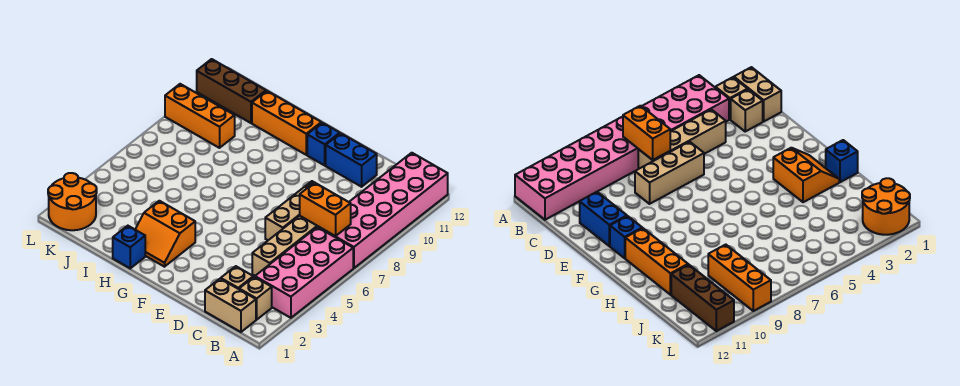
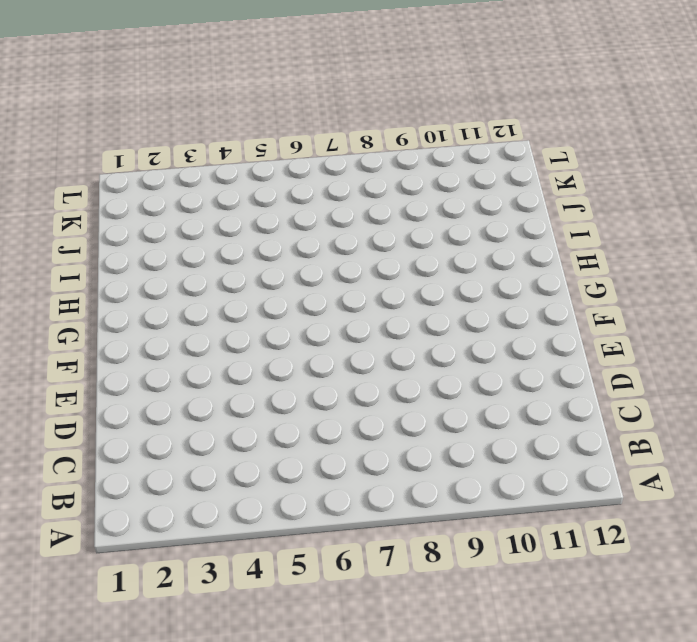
none -> pink 2x4 brick [255,227,353,318]
none -> pink 2x6 brick [318,153,448,268]
none -> tan 1x2 brick [205,279,256,332]

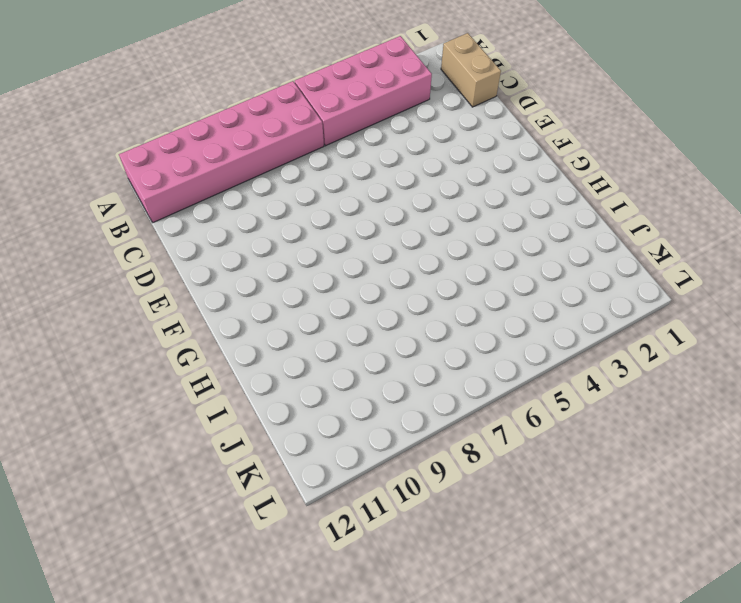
none -> tan 1x1 brick [239,277,272,320]
none -> tan 1x1 brick [221,266,253,289]
none -> tan 1x4 brick [252,216,318,276]

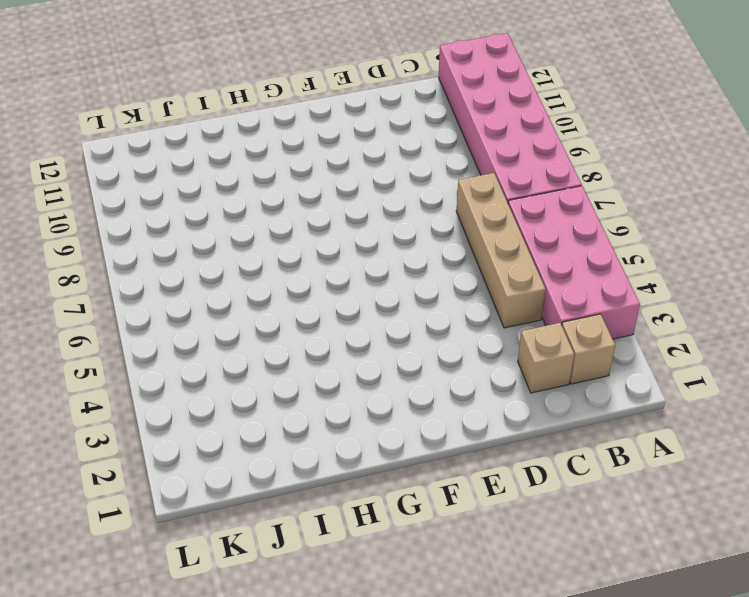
none -> tan 1x2 brick [205,279,256,332]
none -> tan 1x3 brick [265,181,314,240]
none -> blue 1x2 brick [326,133,377,187]

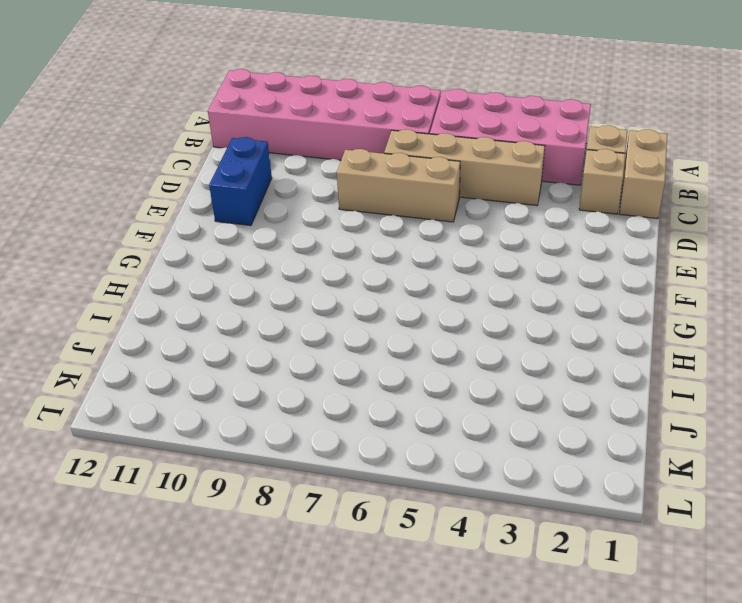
none -> blue 1x1 brick [307,123,340,165]
none -> orange 2x2 slope [135,201,195,267]
none -> orange 1x3 brick [252,91,321,155]

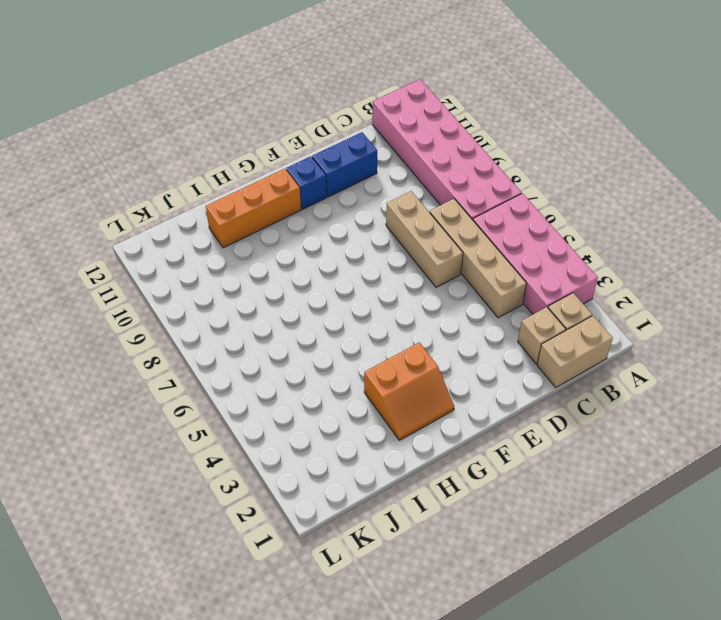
none -> blue 1x1 brick [113,226,145,268]
none -> orange 1x3 brick [165,84,235,148]
none -> brown 1x3 brick [197,59,266,123]

